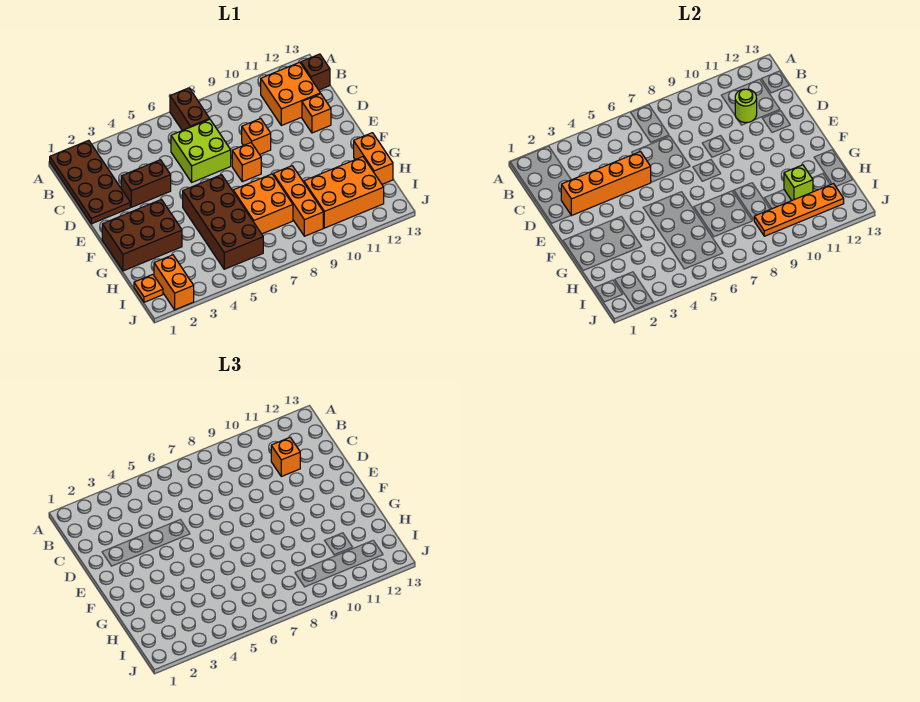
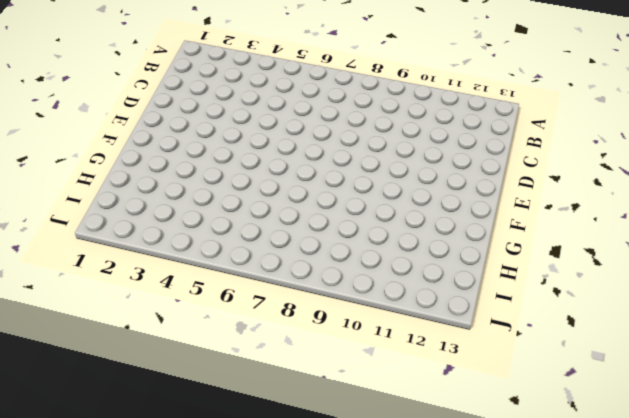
none -> brown 2x4 plate [50,140,130,224]
none -> brown 1x2 brick [170,88,209,131]
none -> orange 2x2 brick [261,62,320,125]

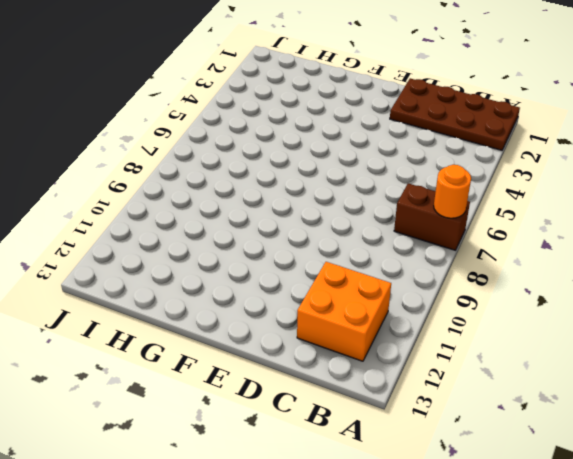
orange 1x1 round brick [434,164,471,218] -> none
none -> brown 1x1 brick [301,54,330,90]
none -> lime 2x2 brick [171,119,231,182]
none -> brown 1x2 brick [121,160,171,207]

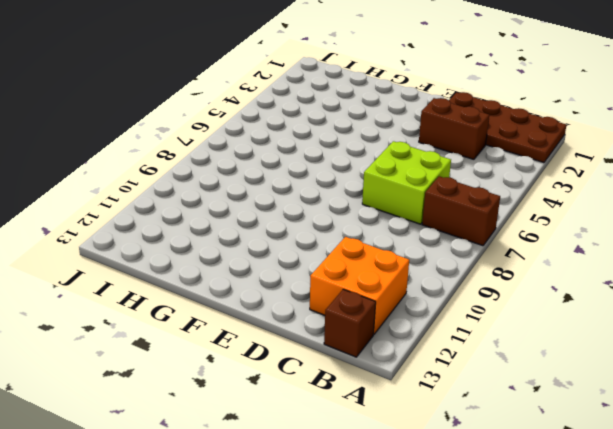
brown 1x2 brick [419,98,489,159] -> brown 1x2 brick turned to [121,160,171,207]
none -> orange 1x1 brick [242,119,271,155]
none -> orange 1x1 brick [302,94,331,133]
none -> orange 1x1 brick [232,143,261,182]

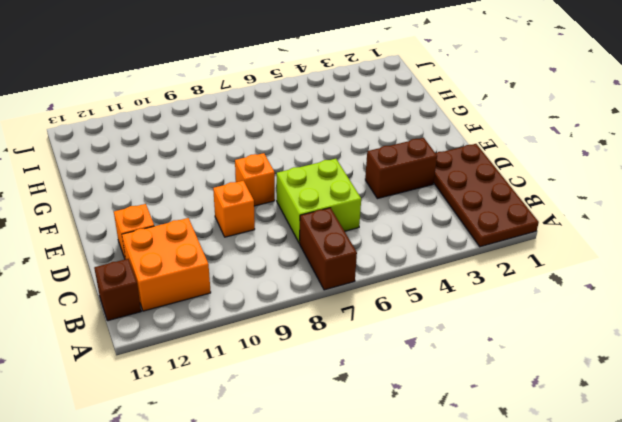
none -> brown 2x3 brick [102,200,182,271]
none -> brown 2x4 brick [183,175,263,269]
none -> orange 2x2 brick [233,174,293,234]

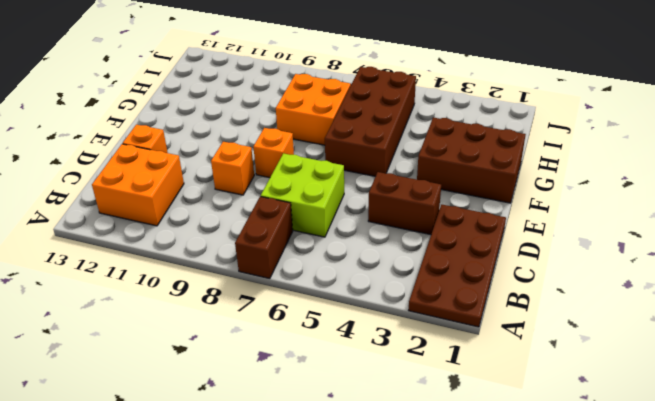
none -> brown 1x1 brick [301,54,330,90]
none -> orange 1x3 brick [273,166,323,236]
none -> orange 1x2 brick [354,133,393,184]

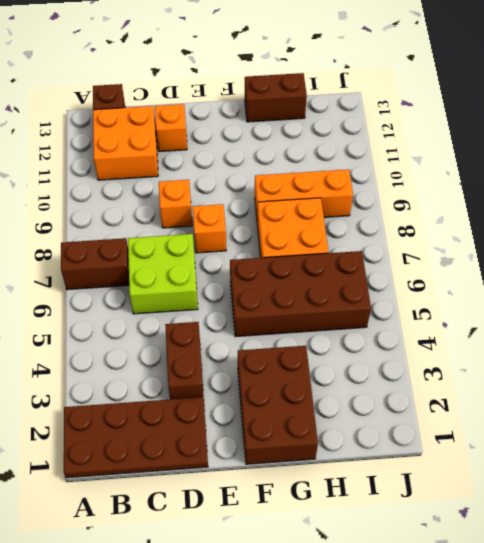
brown 1x2 brick [245,73,307,122] -> orange 1x2 brick [354,133,393,184]
none -> orange 2x3 brick [304,157,384,228]
none -> orange 1x1 plate [134,275,163,302]
none -> orange 1x2 brick [154,255,194,310]

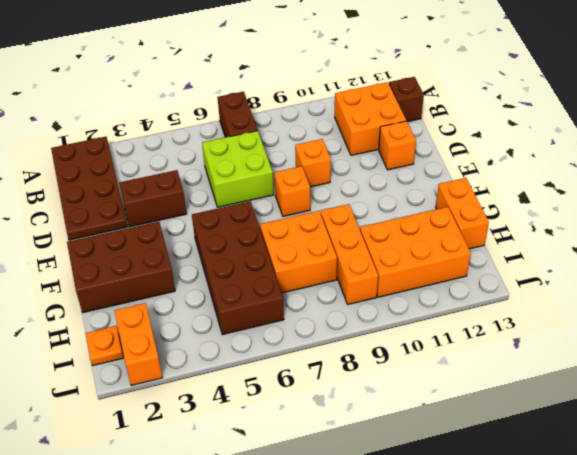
none -> lime 1x1 round brick [735,89,757,123]
none -> orange 1x4 brick [561,152,651,216]
none -> lime 1x1 brick [784,165,813,200]

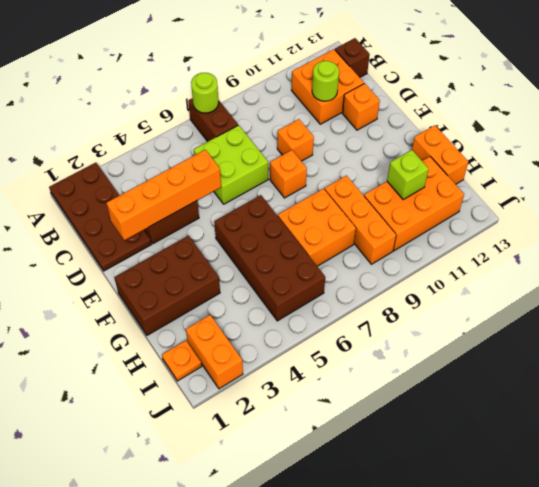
lime 1x1 round brick [191,73,219,113] -> none
none -> orange 1x4 plate [754,184,844,236]
none -> orange 1x1 brick [271,438,300,476]

